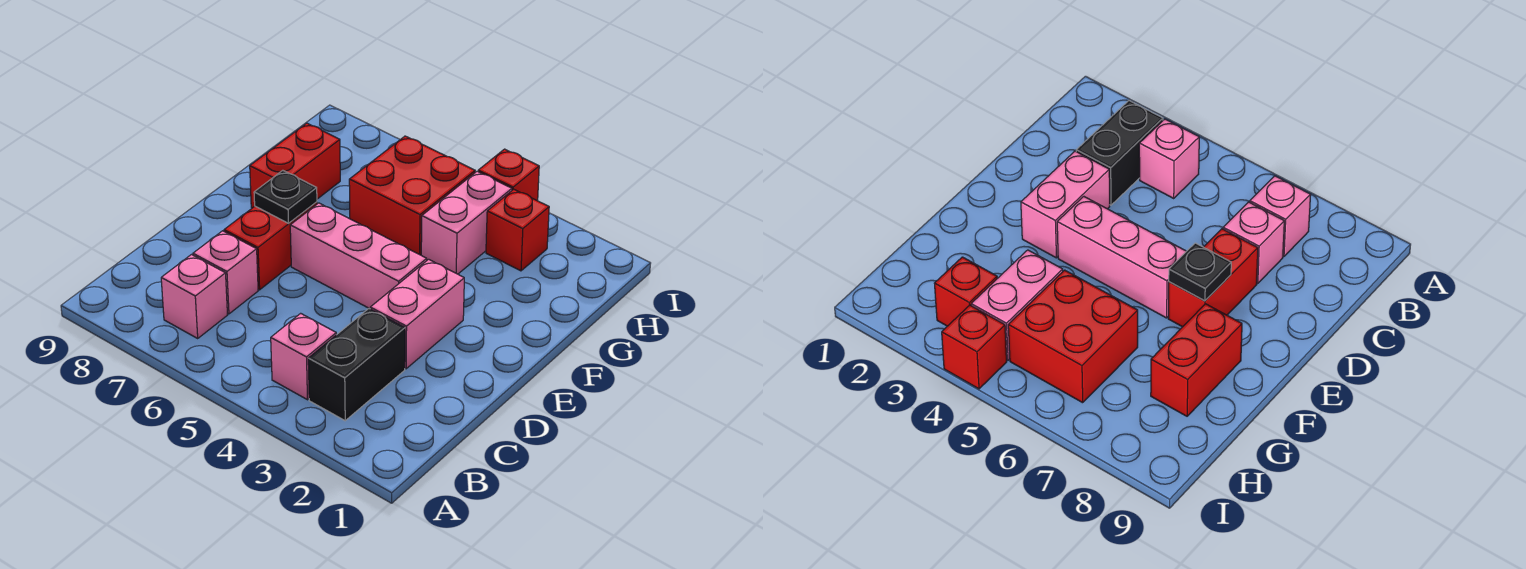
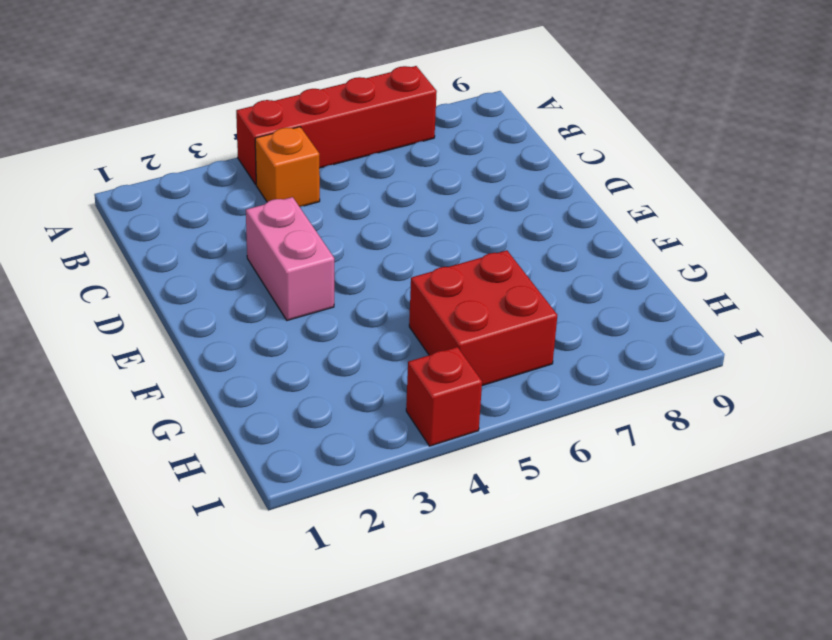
red 1x4 brick [236,66,437,184] -> none
orange 1x1 brick [255,127,320,207] -> pink 1x1 brick [271,313,336,400]
none -> black 1x2 brick [308,309,405,421]
none -> pink 1x1 brick [161,255,227,338]
none -> pink 1x1 brick [193,231,258,314]

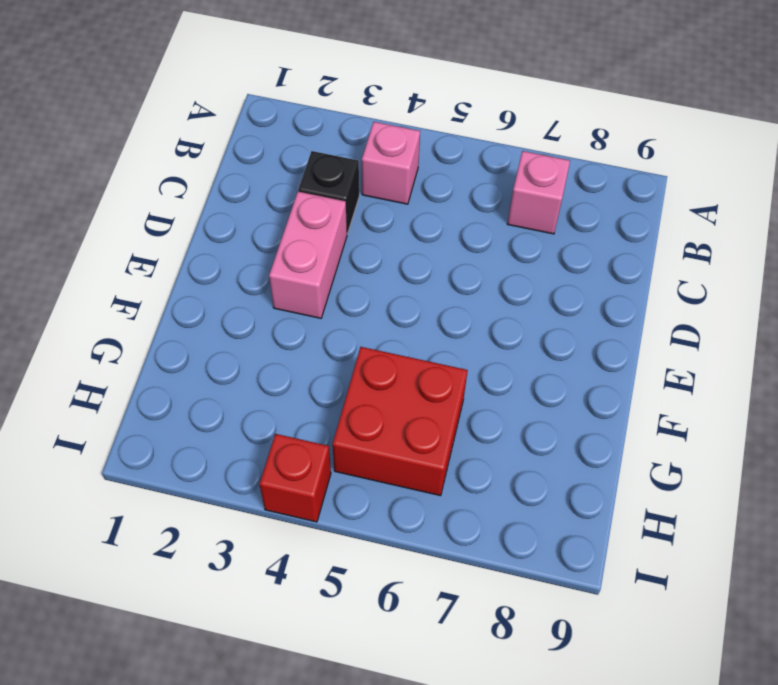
black 1x1 brick [298,151,359,234] -> black 1x2 brick [308,309,405,421]
none -> pink 1x1 brick [193,231,258,314]
none -> red 1x2 brick [224,202,317,290]
none -> pink 1x3 brick [290,203,427,309]

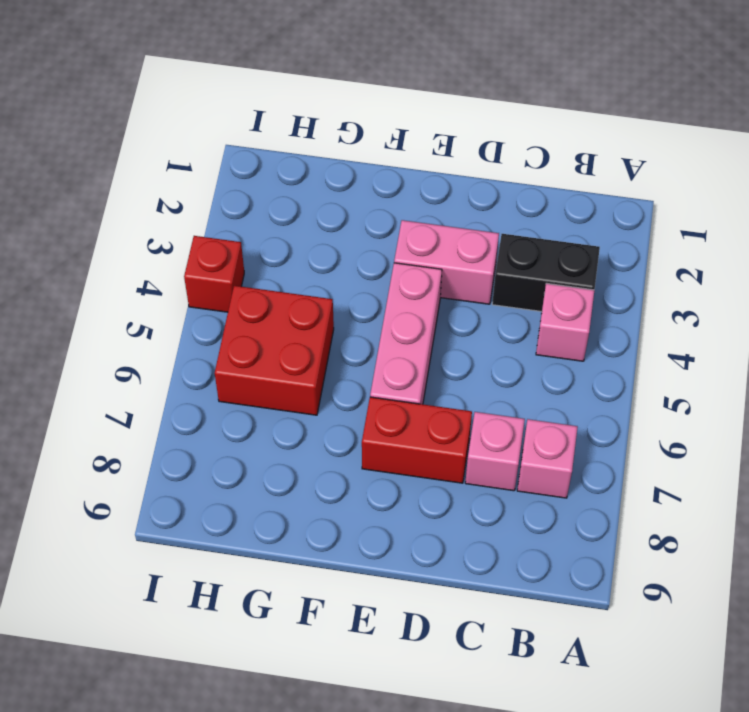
none -> red 1x2 brick [250,123,340,208]
none -> pink 1x2 brick [421,171,512,274]
none -> red 1x1 brick [486,189,549,271]

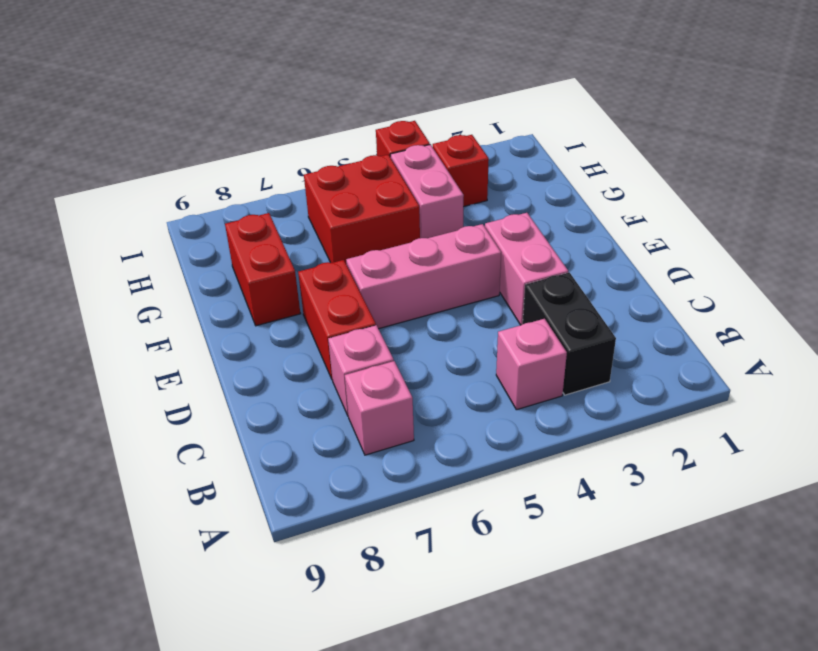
none -> black 1x1 plate [254,170,317,223]

